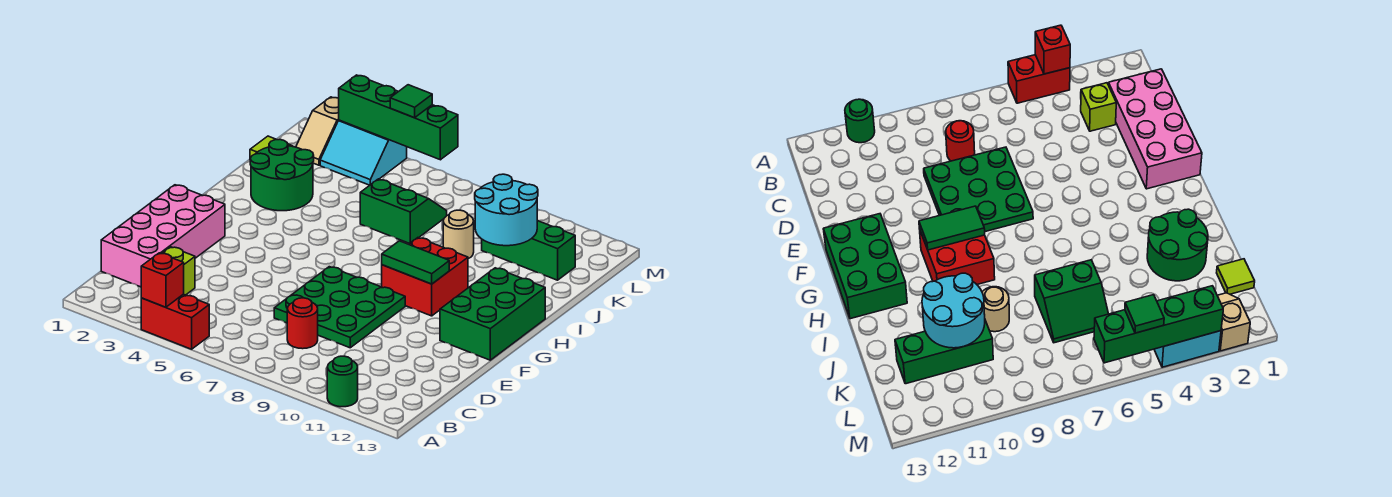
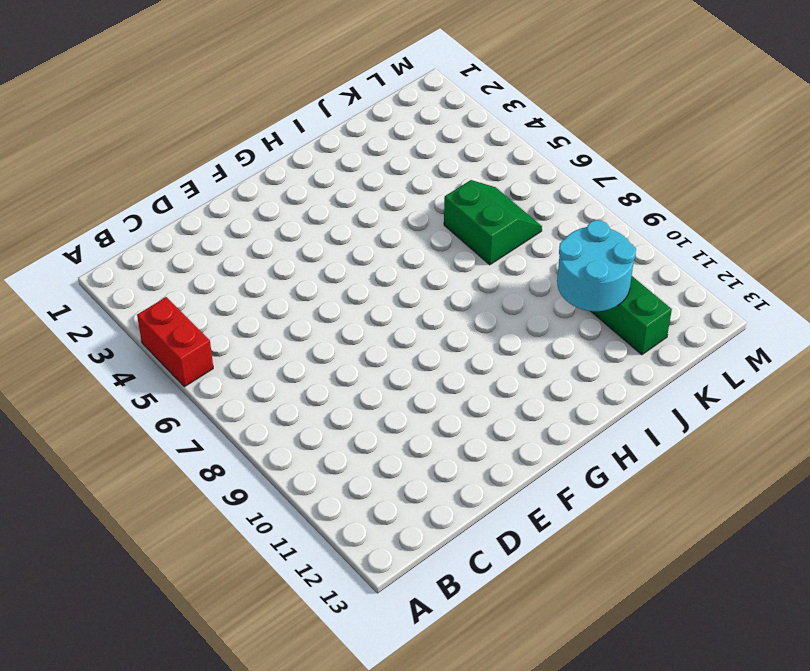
none -> green 1x1 round brick [327,356,358,407]
none -> pink 2x4 brick [101,185,225,287]
none -> lime 1x1 brick [162,247,195,295]

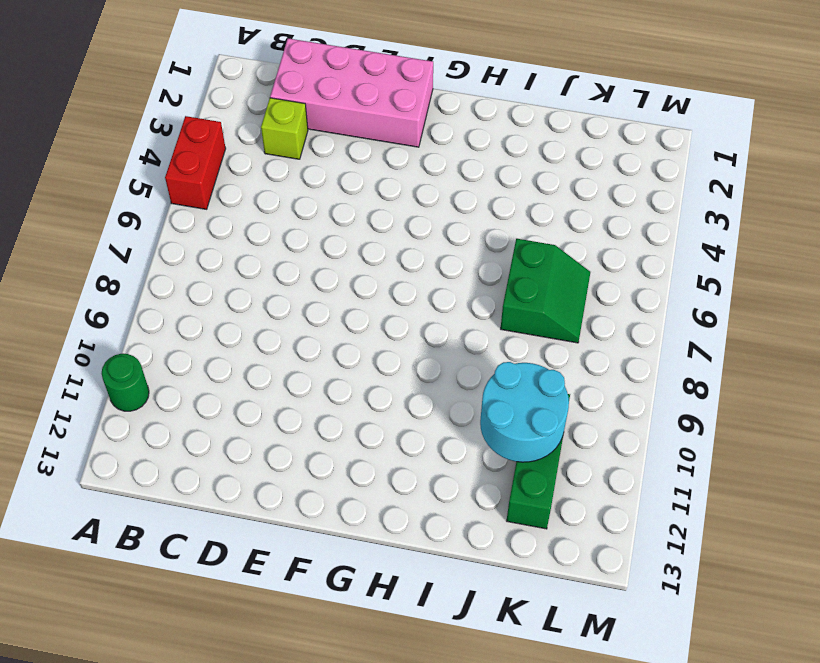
none -> red 1x1 round brick [287,298,318,349]
none -> green 3x3 plate [274,267,405,348]
none -> green 2x3 brick [440,268,545,360]

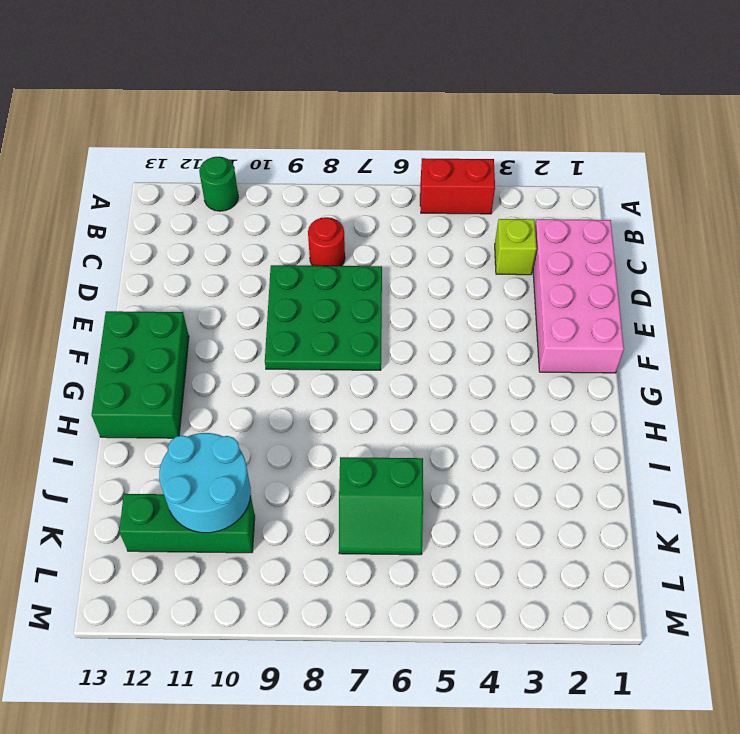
none -> red 2x2 brick [382,238,468,316]
none -> green 2x2 round brick [250,139,314,211]
none -> tan 1x1 round brick [443,210,474,259]

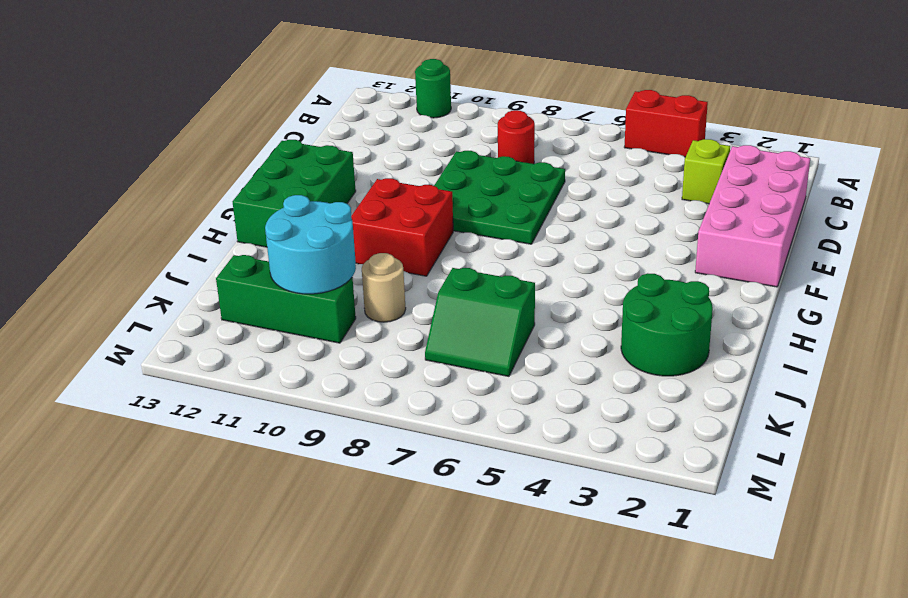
none -> lime 1x1 tile [250,136,292,158]
none -> tan 1x2 slope [296,97,339,165]
none -> cyan 2x2 slope [320,120,407,185]

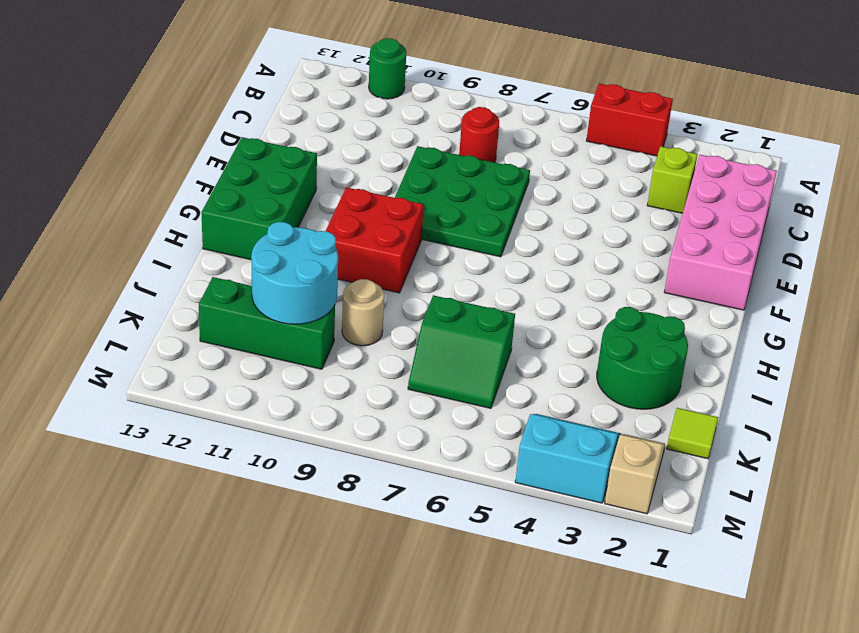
none -> red 1x1 brick [141,253,184,307]
none -> green 1x2 tile [382,241,449,284]
none -> green 1x4 brick [339,75,458,160]

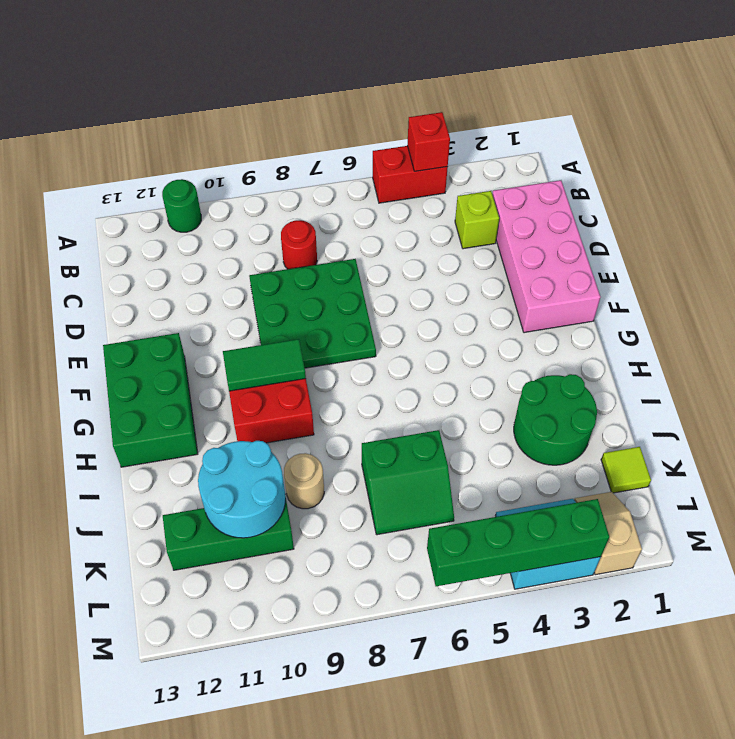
none -> green 1x1 tile [390,85,432,118]

